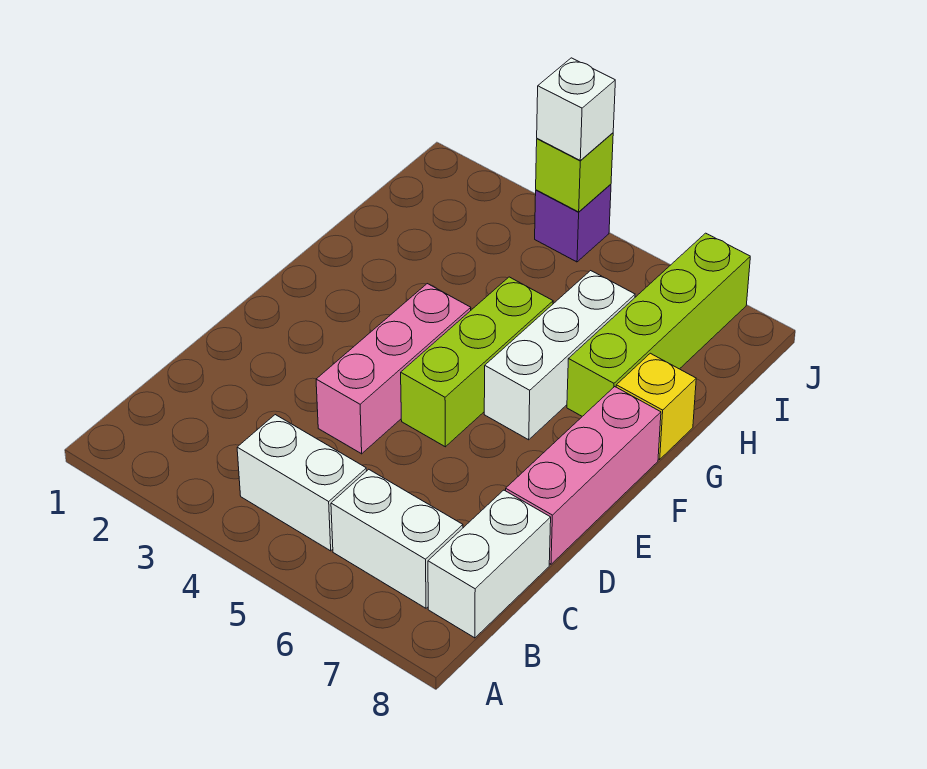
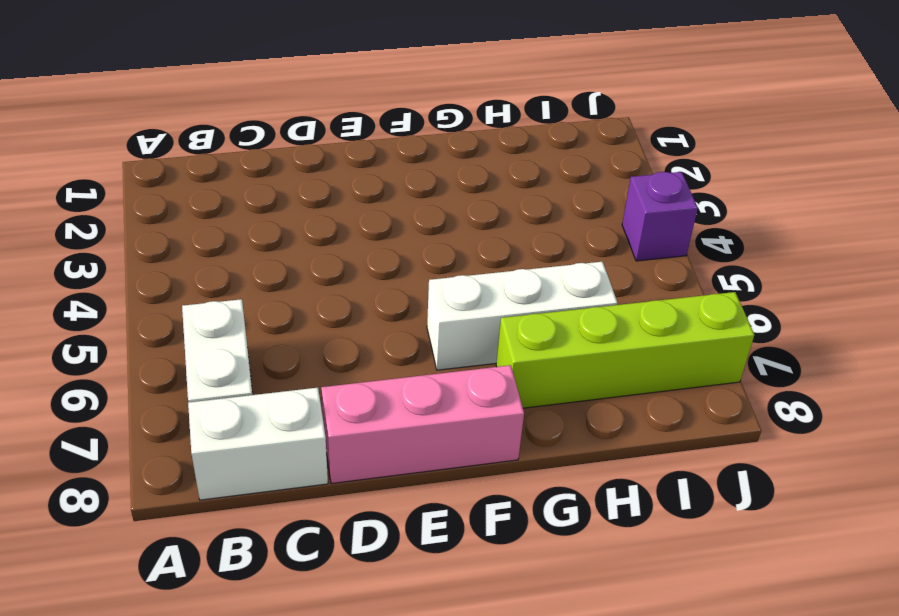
none -> white 1x2 brick [237,415,367,551]
none -> pink 1x3 brick [316,284,471,454]
none -> lime 1x3 brick [401,277,553,447]

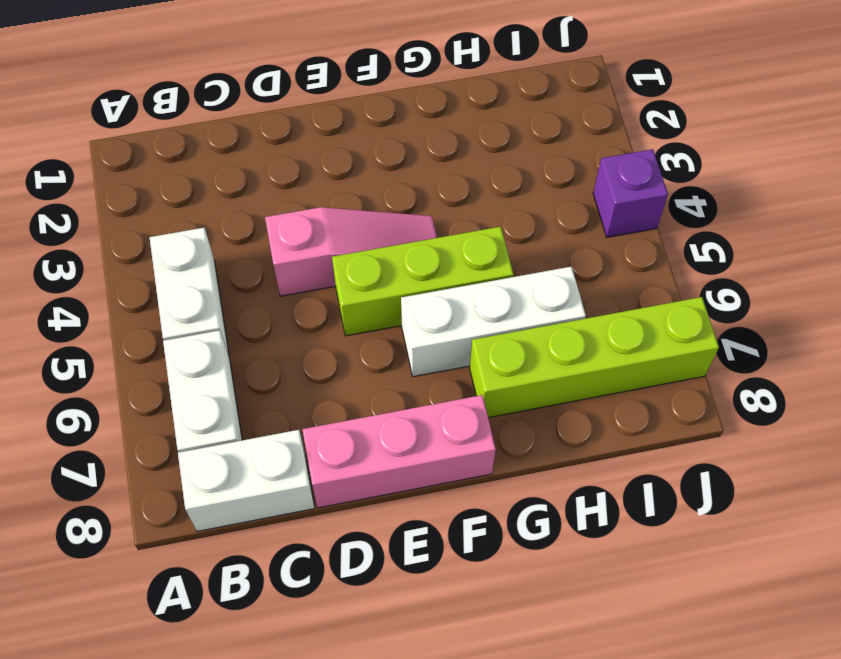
pink 1x3 slope [265,207,437,296] -> pink 1x3 brick [316,284,471,454]
none -> yellow 1x1 brick [616,353,696,459]
none -> lime 1x1 brick [536,133,613,212]
none -> white 1x1 brick [537,58,615,160]

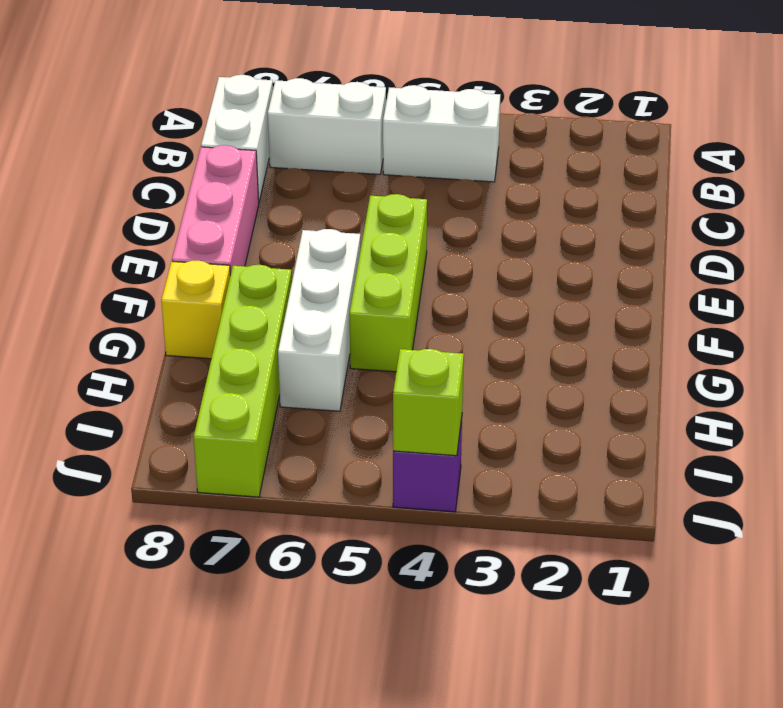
none -> pink 1x3 brick [316,284,471,454]
none -> white 1x1 brick [537,58,615,160]

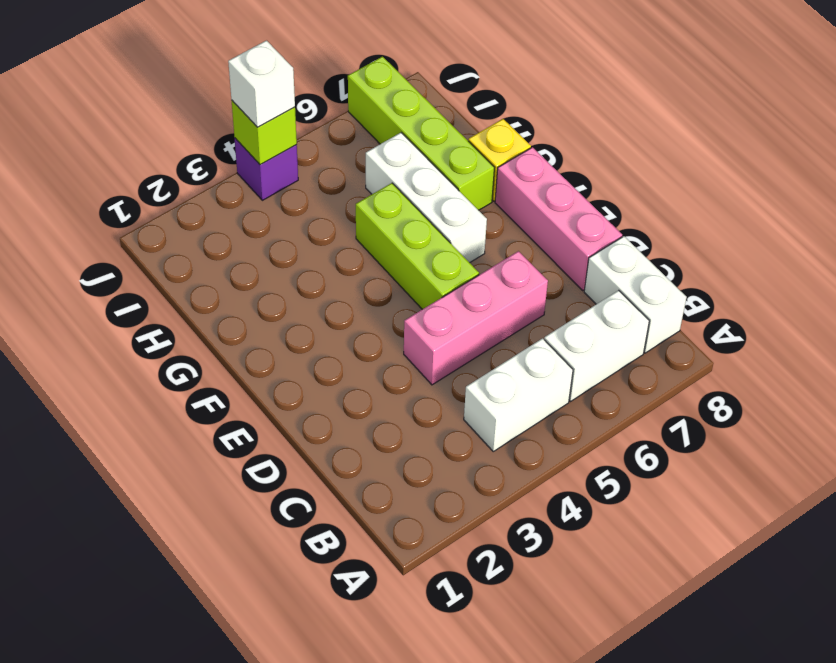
pink 1x3 brick [404,251,548,385] -> pink 1x3 brick turned to [316,284,471,454]

